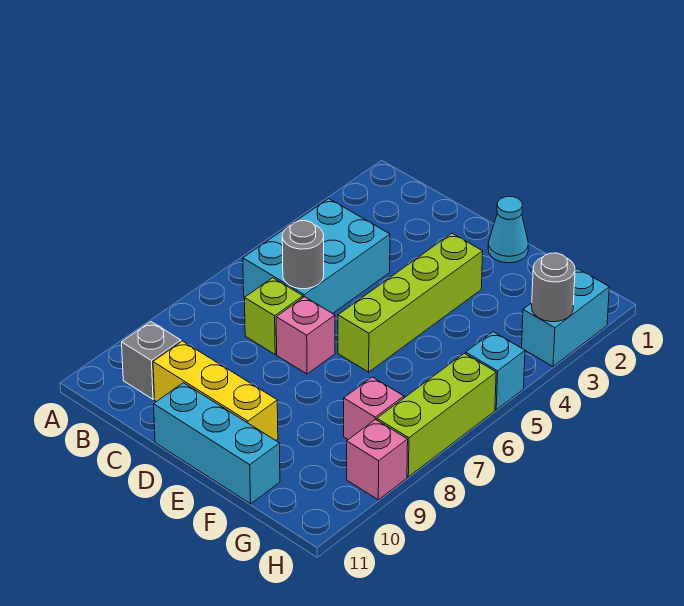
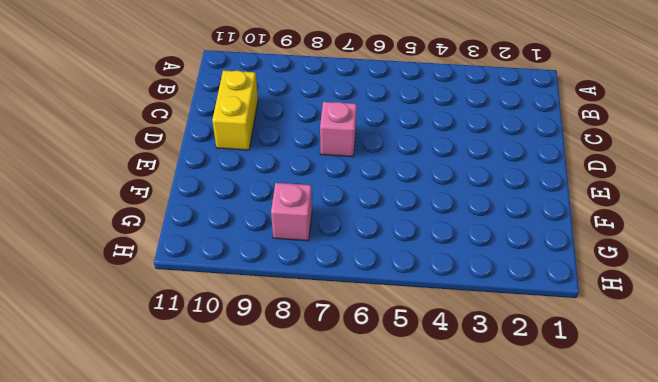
yellow 1x2 brick [212,70,258,150] -> yellow 1x3 brick [153,341,278,440]
none -> cyan 2x3 brick [243,199,390,313]
none -> grey 1x1 brick [122,322,181,399]
none -> lime 1x1 brick [244,278,303,354]

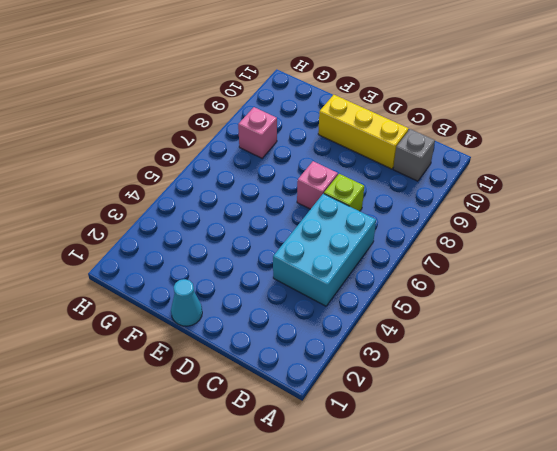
none -> cyan 1x3 brick [154,383,280,504]
none -> lime 1x4 brick [338,233,483,372]
none -> cyan 1x2 brick [522,269,609,366]

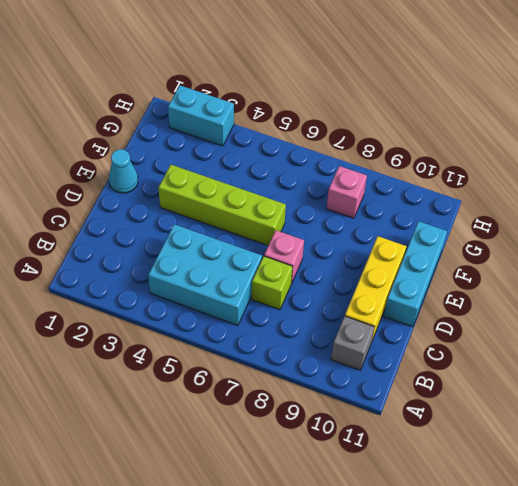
none -> cyan 1x1 brick [466,332,525,410]
none -> lime 1x3 brick [377,353,496,477]
none -> pink 1x1 brick [347,419,408,500]

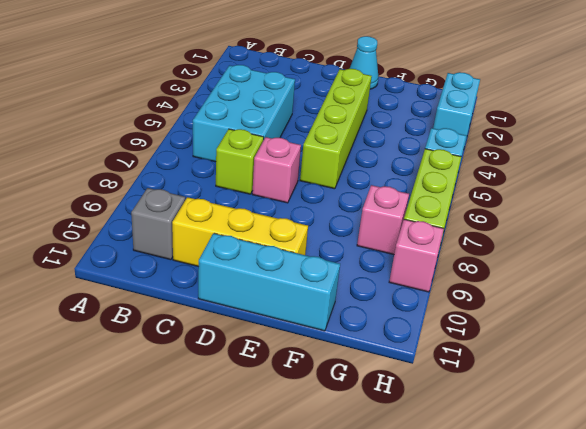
none -> grey 1x1 round brick [282,221,324,289]
none -> grey 1x1 round brick [532,253,575,322]

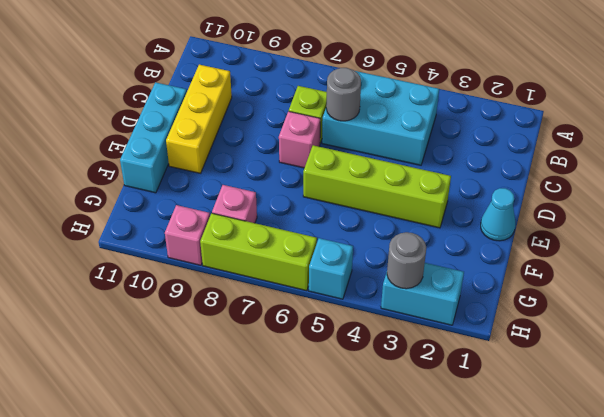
none -> grey 1x1 brick [122,322,181,399]

